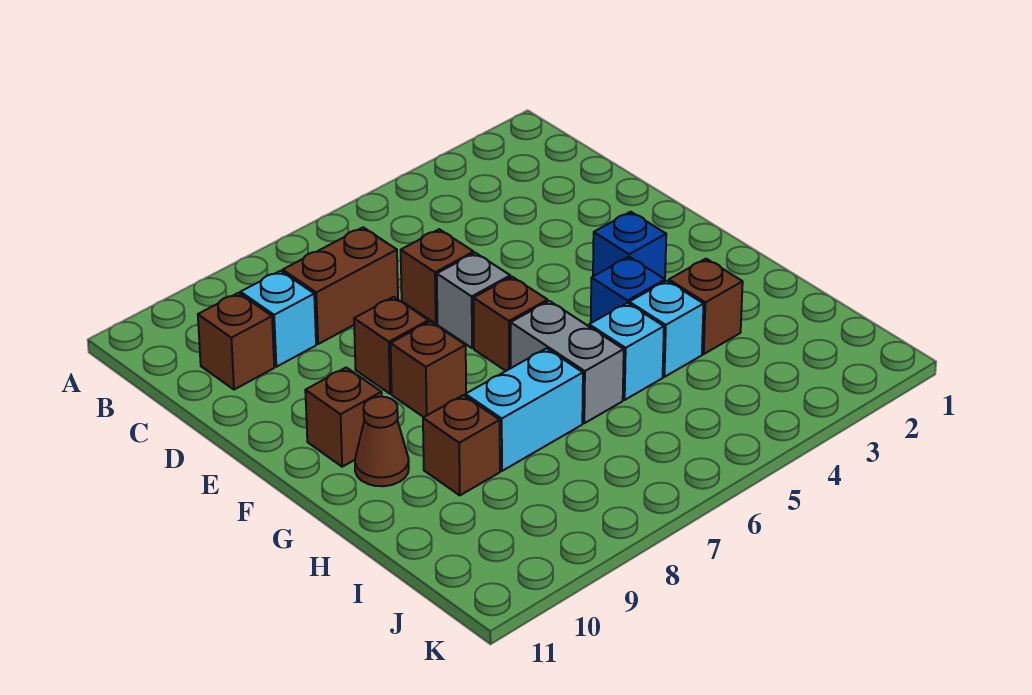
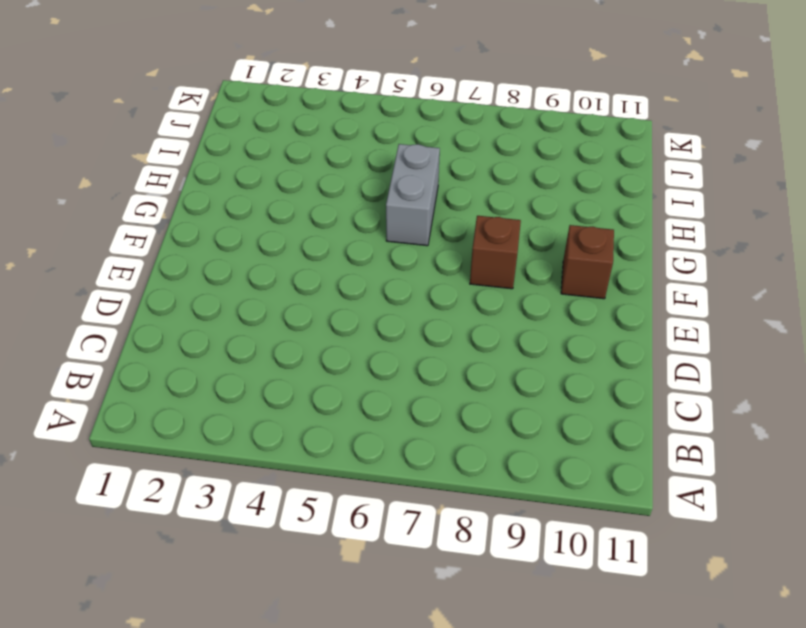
none -> brown 1x2 brick [283,227,398,344]
none -> cyan 1x1 brick [241,271,316,367]
none -> brown 1x1 brick [198,293,274,390]

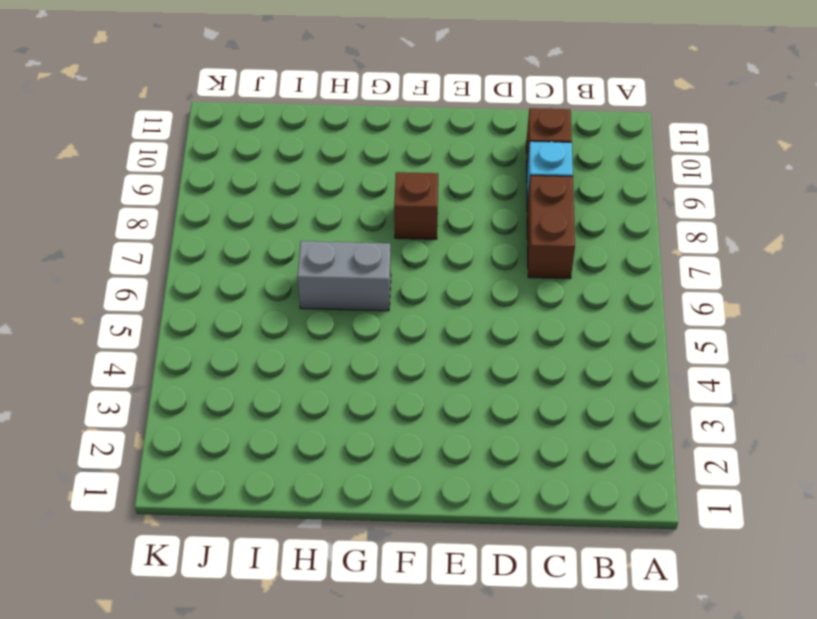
none -> brown 1x1 brick [401,229,474,324]
none -> grey 1x1 brick [437,253,510,348]
none -> brown 1x1 brick [354,297,429,394]

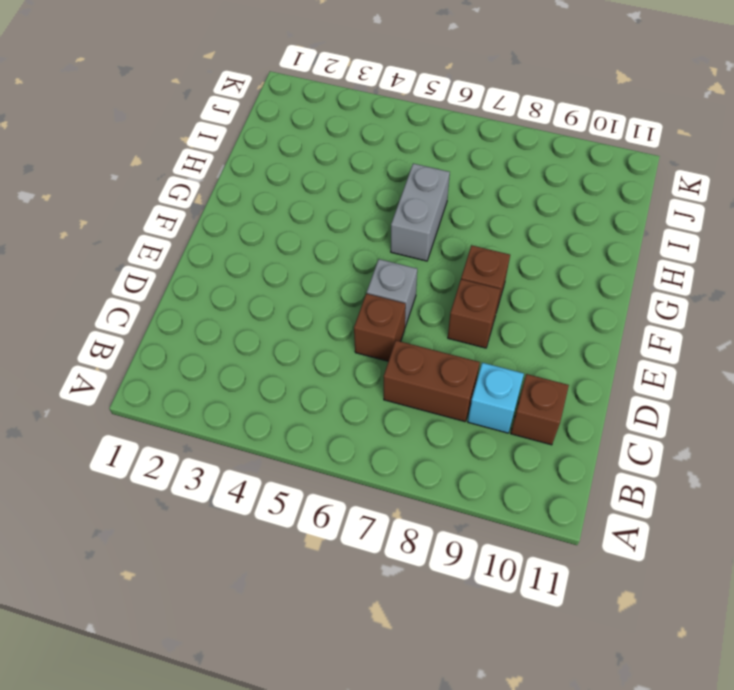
none -> blue 1x1 brick [593,212,666,279]
none -> brown 1x1 brick [473,277,548,371]
none -> brown 1x1 brick [305,368,382,467]

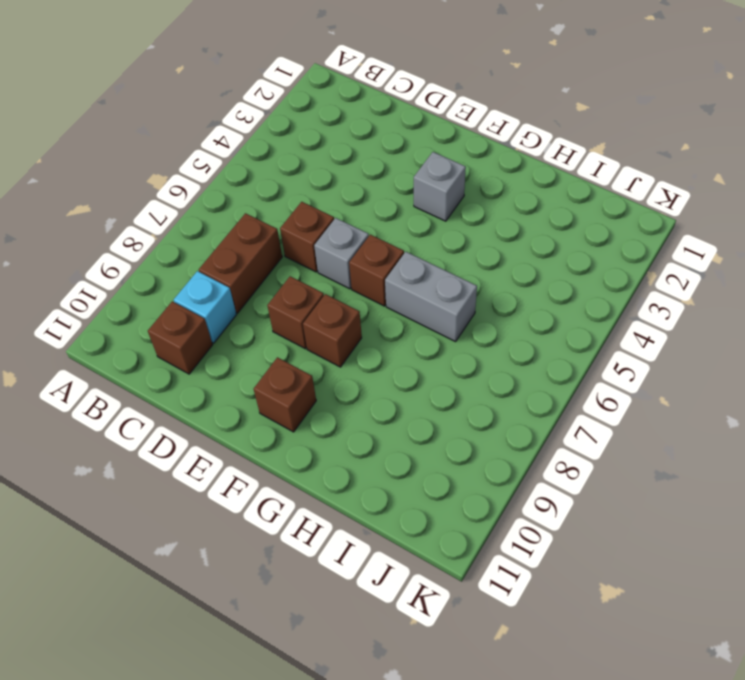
grey 1x1 brick [414,152,466,221] -> blue 1x1 brick [593,212,666,279]
none -> blue 1x1 brick [591,257,665,323]
none -> brown 1x1 cone [355,397,409,486]
none -> brown 1x1 brick [669,259,743,354]

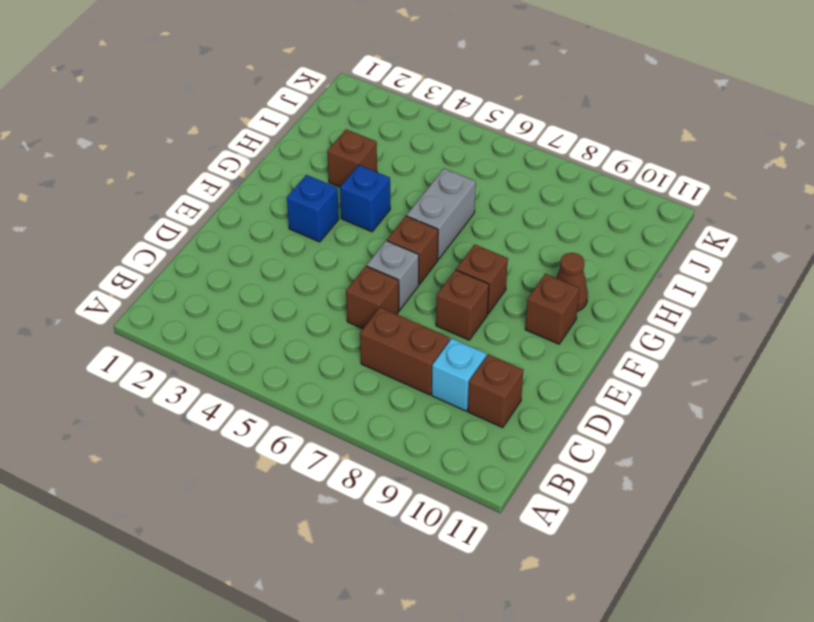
none -> cyan 1x1 brick [629,281,704,377]
none -> cyan 1x1 brick [589,303,664,400]
none -> cyan 1x2 brick [465,348,583,471]

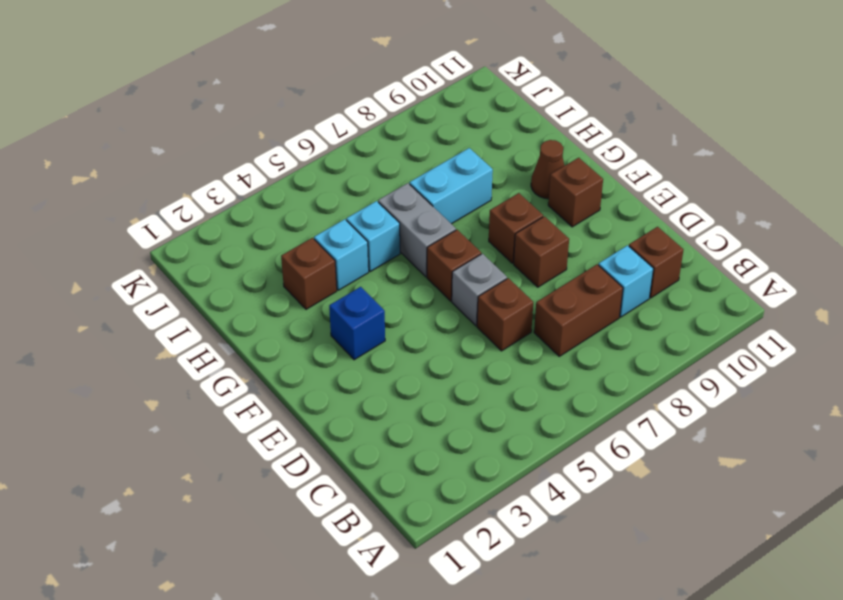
none -> blue 1x1 brick [591,257,665,323]
none -> brown 1x1 brick [423,395,500,495]

